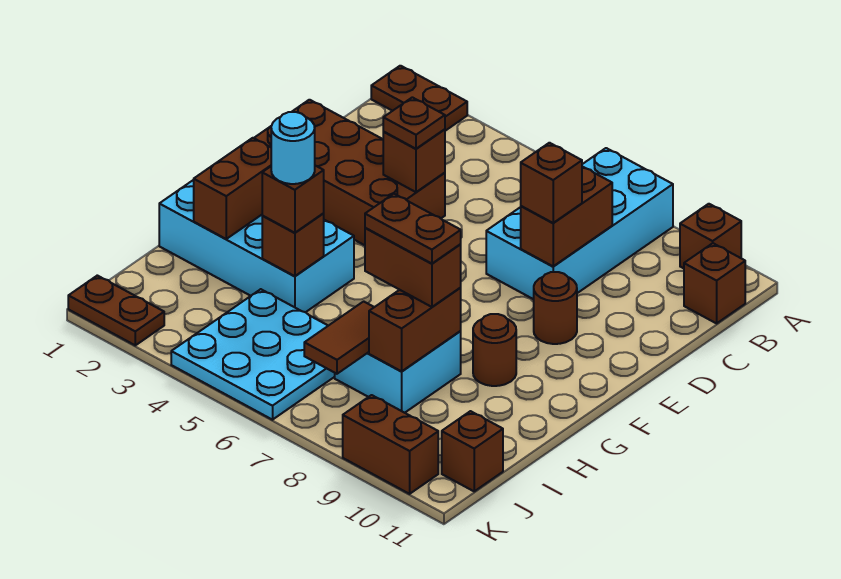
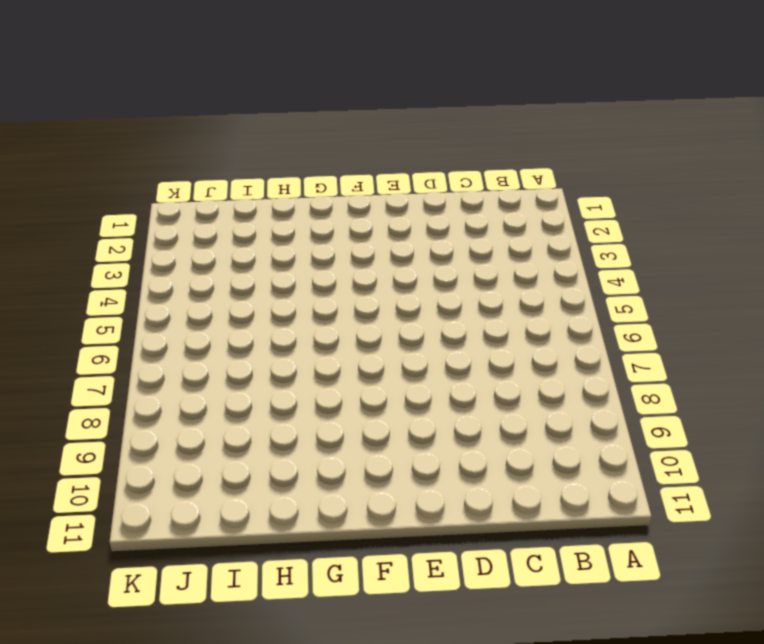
none -> brown 1x2 plate [371,66,467,131]
none -> cyan 2x4 brick [486,148,673,299]
none -> brown 1x1 brick [680,204,741,268]

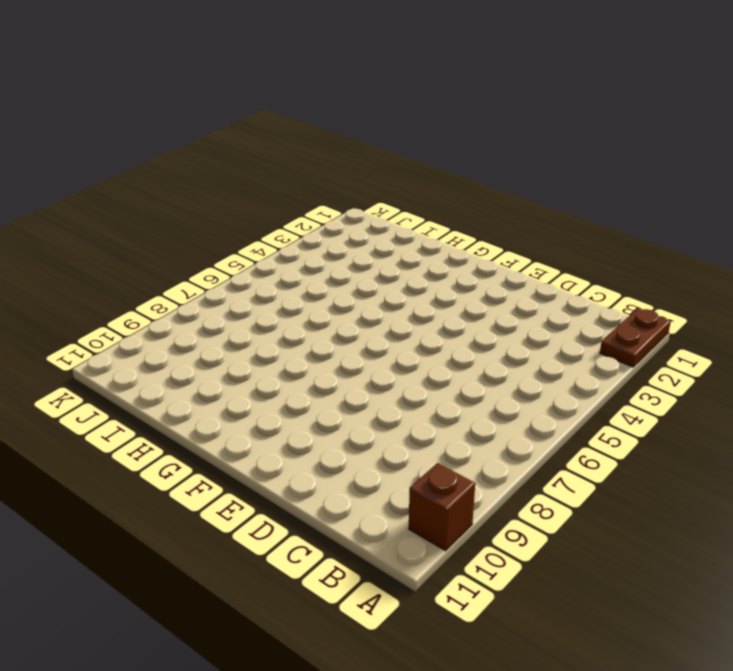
none -> cyan 2x4 brick [486,148,673,299]
none -> brown 1x1 brick [684,243,745,323]
none -> brown 2x4 brick [254,100,445,245]

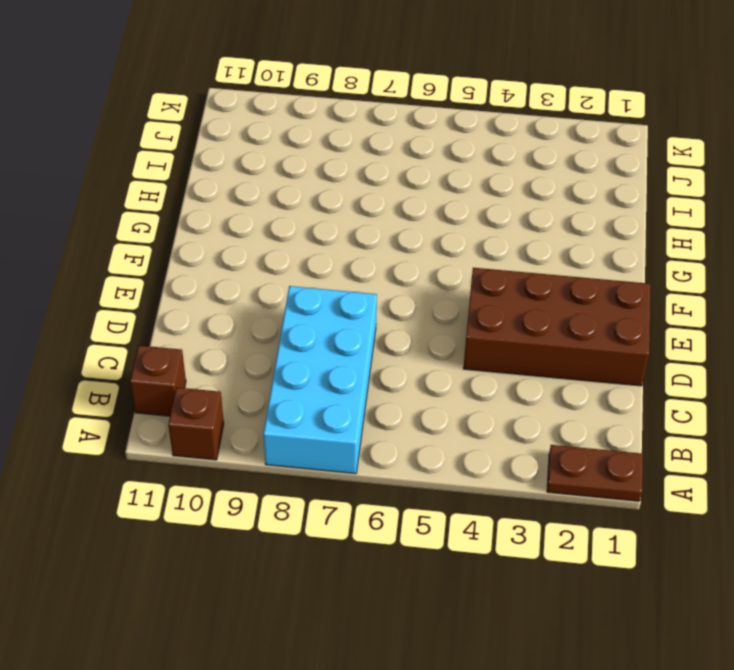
none -> brown 1x1 round brick [534,272,577,344]
none -> cyan 2x4 brick [159,180,354,312]
none -> brown 1x1 round brick [473,314,516,386]

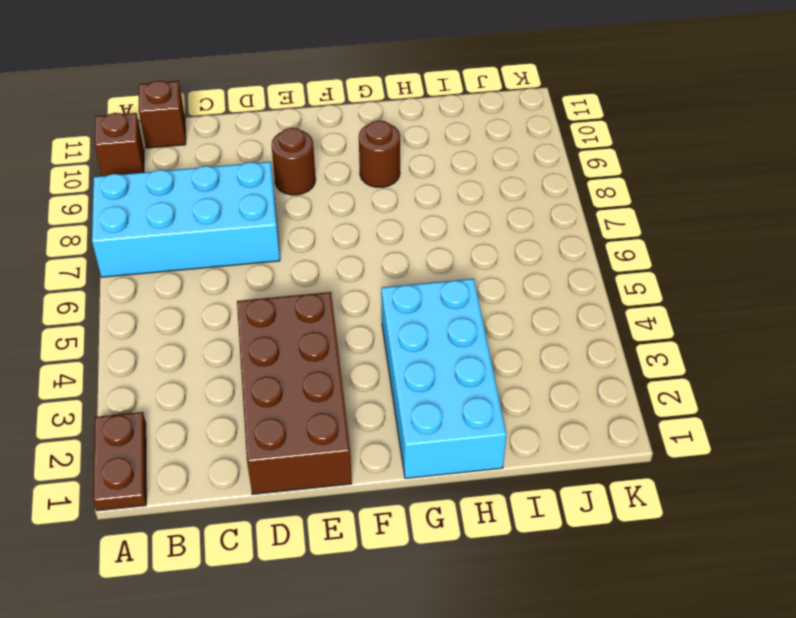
none -> cyan 2x2 brick [335,331,461,413]
none -> cyan 3x3 plate [171,289,335,420]
none -> brown 1x1 brick [442,411,503,491]

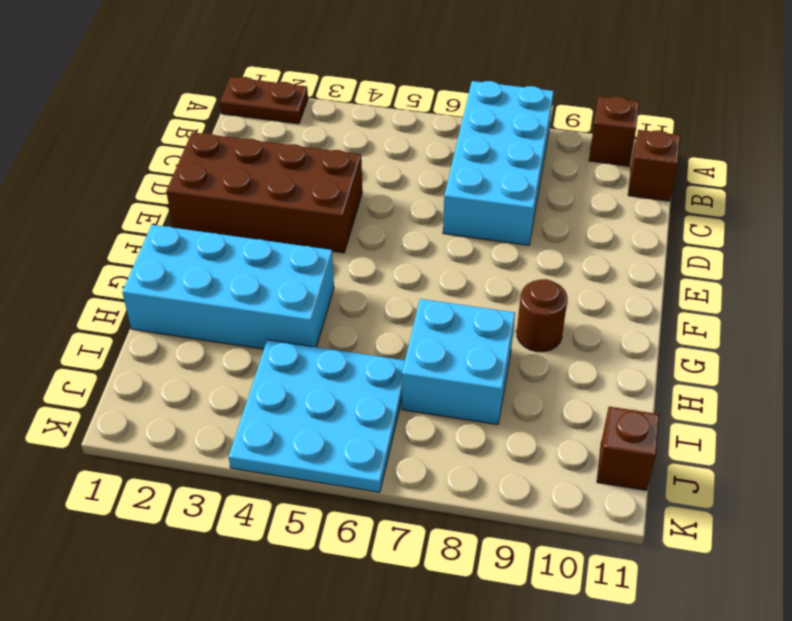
none -> brown 1x1 round brick [534,272,577,344]
none -> brown 1x2 plate [68,275,164,345]
none -> brown 1x2 brick [343,395,438,494]

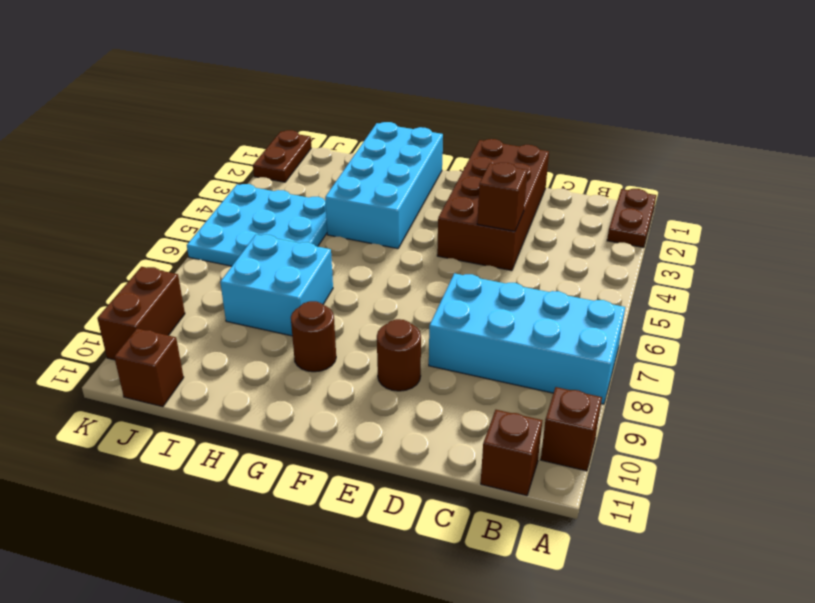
none -> brown 1x2 brick [521,167,612,266]
none -> brown 1x2 brick [194,138,271,239]
none -> brown 1x1 brick [262,214,324,276]

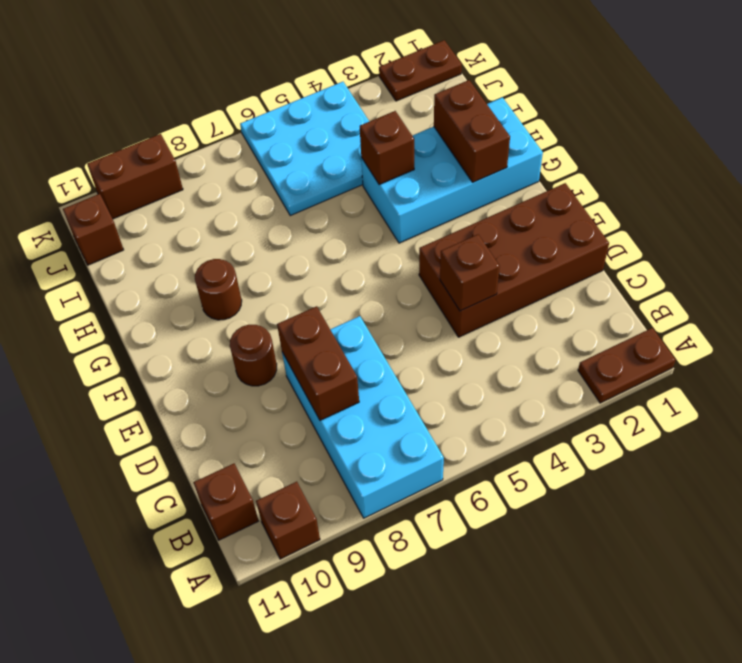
none -> cyan 2x2 brick [335,331,461,413]
none -> brown 1x2 brick [369,287,461,371]
none -> brown 1x2 tile [304,301,374,374]

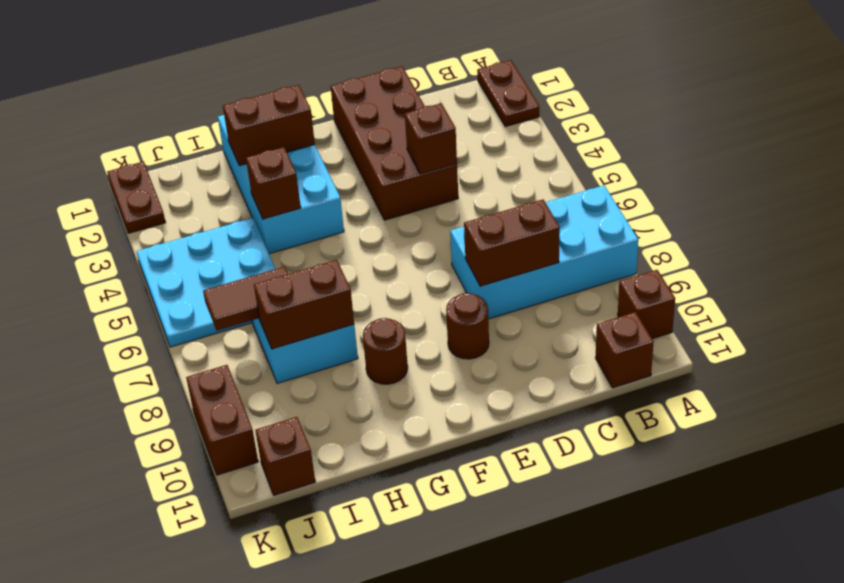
none -> brown 1x1 plate [383,97,445,149]
none -> brown 1x1 brick [521,143,582,223]
none -> brown 1x1 brick [262,166,324,233]

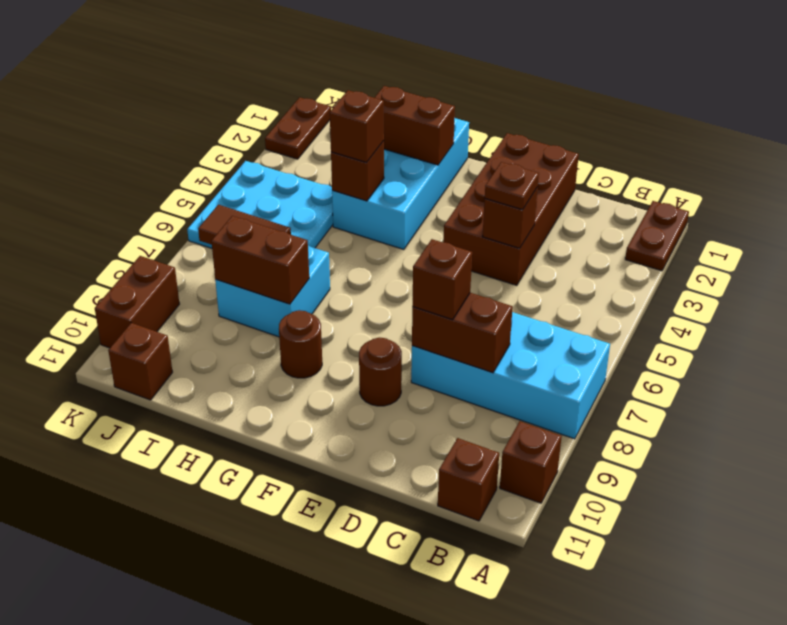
none -> brown 1x2 brick [365,228,461,307]
none -> cyan 1x1 round brick [271,112,315,184]
none -> brown 1x2 plate [365,194,461,264]

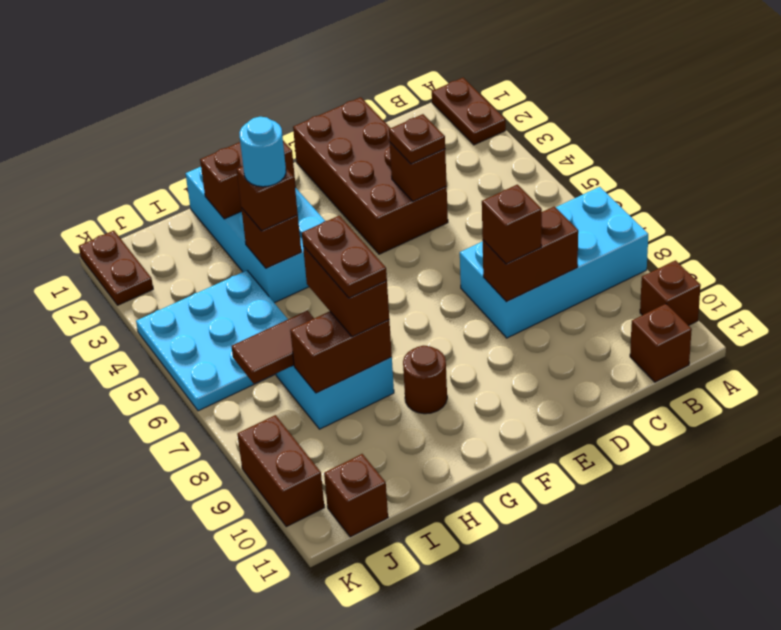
none -> brown 1x1 round brick [534,272,577,344]

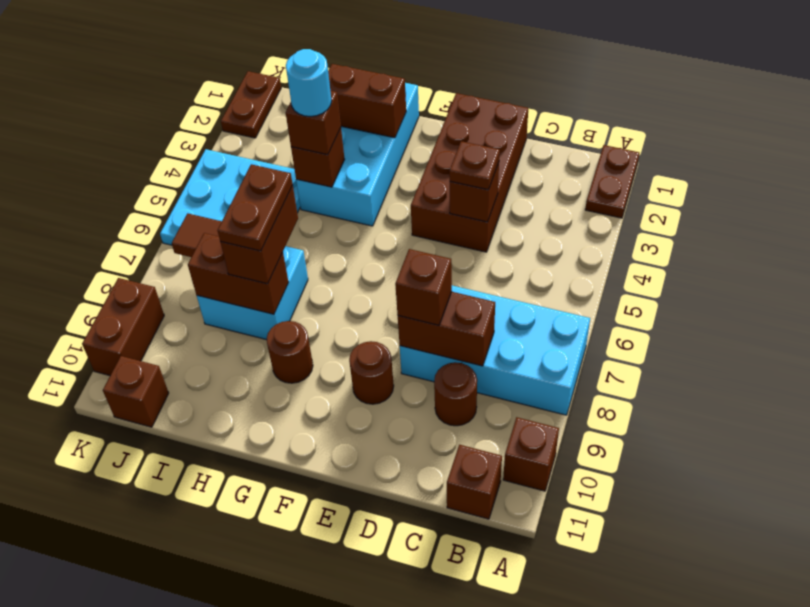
brown 1x1 round brick [434,362,477,426] -> none

